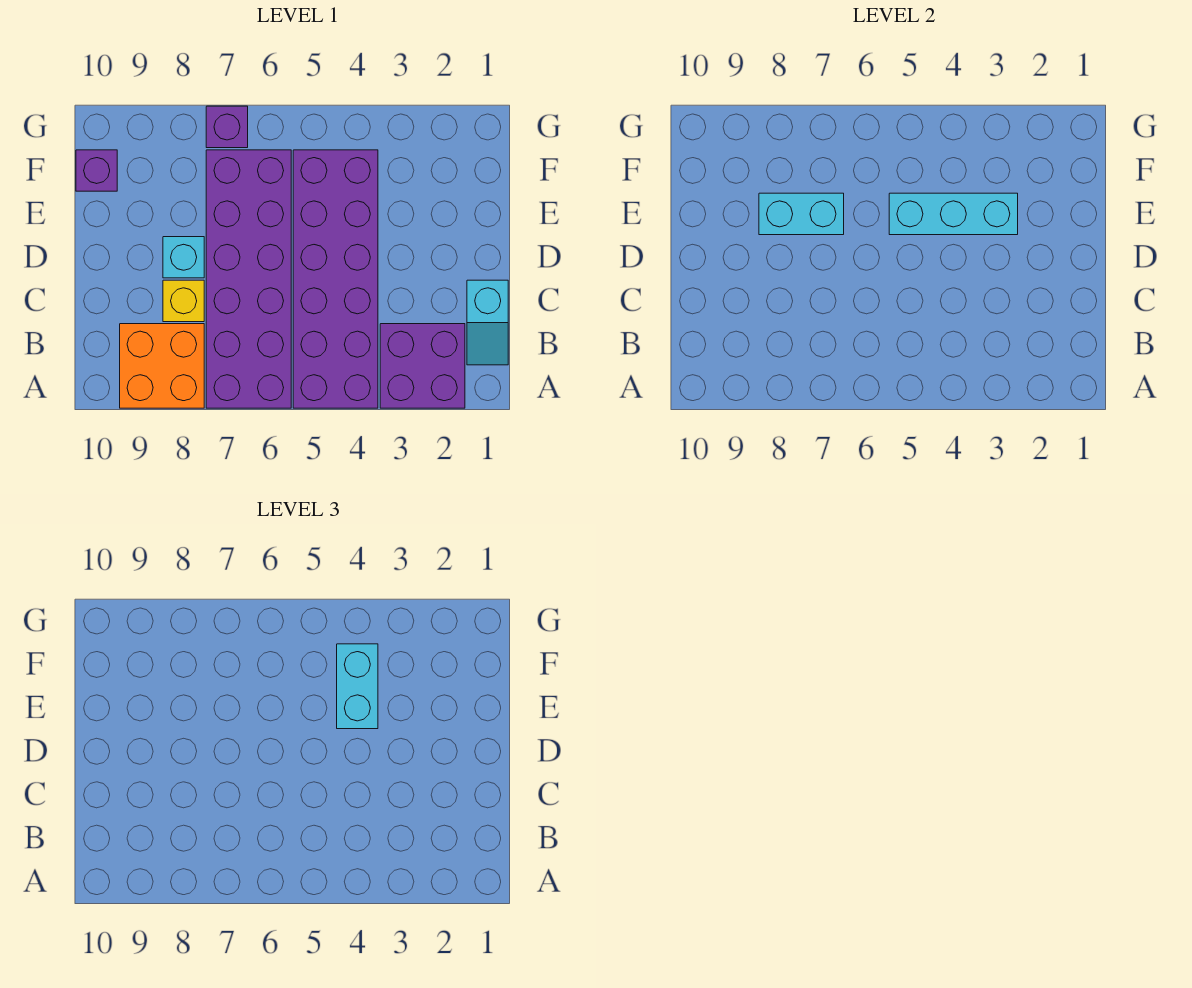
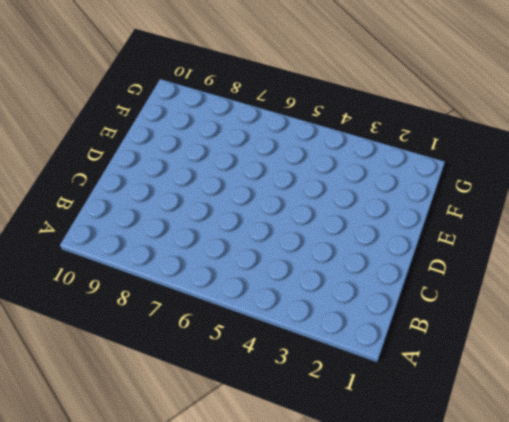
none -> purple 2x2 brick [380,324,465,408]
none -> purple 2x6 brick [293,150,378,408]
none -> purple 2x6 brick [206,150,291,408]

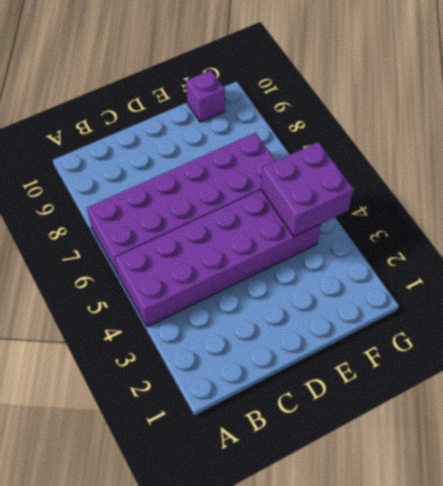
purple 2x2 brick [261,142,353,237] -> purple 2x2 brick moved to [380,324,465,408]
none -> orange 2x2 brick [120,324,204,408]
none -> cyan 1x2 slope [467,280,508,365]
none -> yellow 1x1 brick [163,280,204,322]

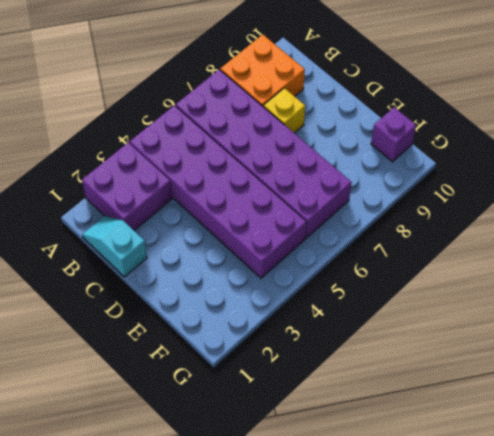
none -> cyan 1x1 brick [163,237,204,278]
none -> purple 1x1 brick [206,106,248,148]
none -> cyan 1x3 brick [889,193,1018,235]

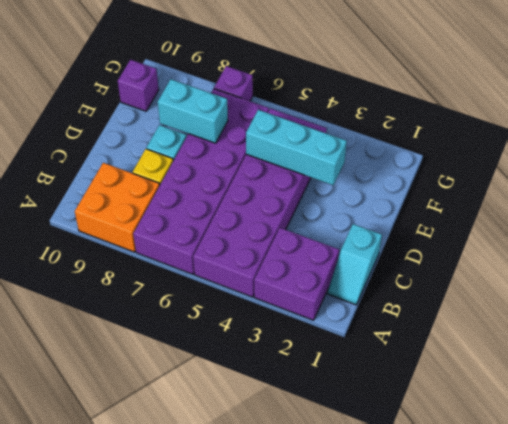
none -> cyan 1x2 brick [337,644,378,729]

